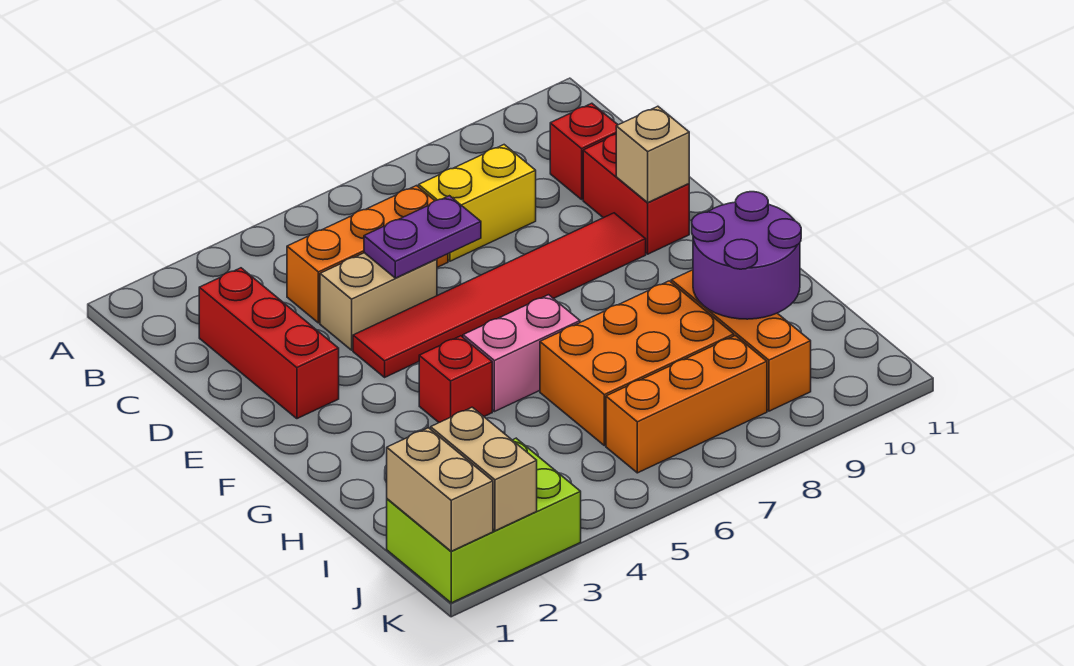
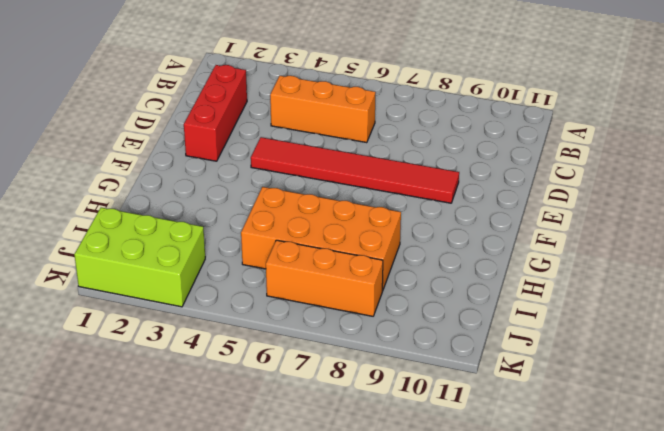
orange 2x4 brick [241,187,401,291] -> orange 2x3 brick [540,281,734,446]
none -> yellow 1x2 brick [419,145,536,261]
none -> red 1x1 brick [550,103,618,199]
none -> tan 1x2 brick [320,253,437,350]

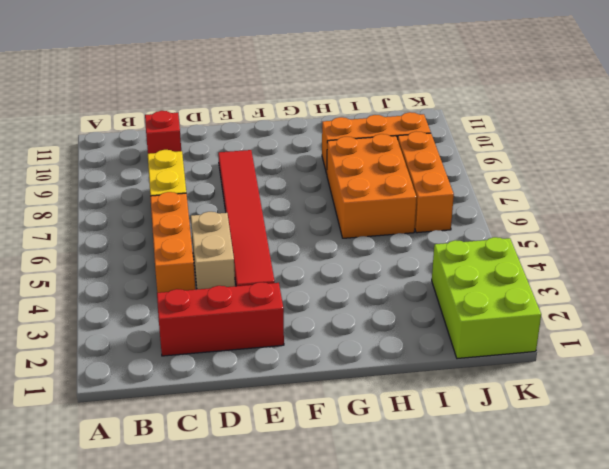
none -> red 1x2 brick [583,134,689,254]
none -> red 1x1 brick [419,336,492,422]
none -> pink 1x2 brick [463,295,580,412]

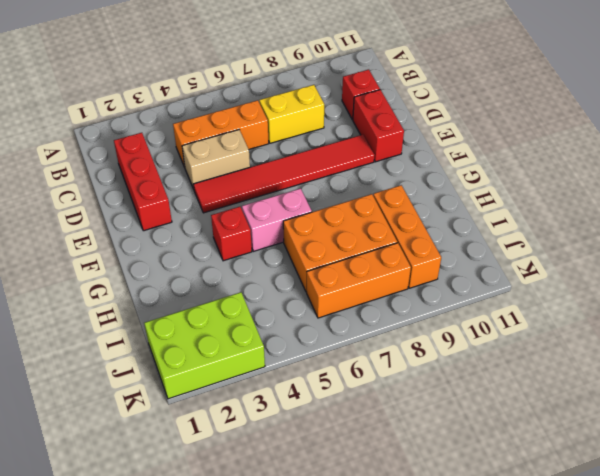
none -> purple 1x2 plate [364,196,481,278]
none -> tan 1x1 brick [616,106,689,202]
none -> purple 2x2 round brick [692,192,801,319]

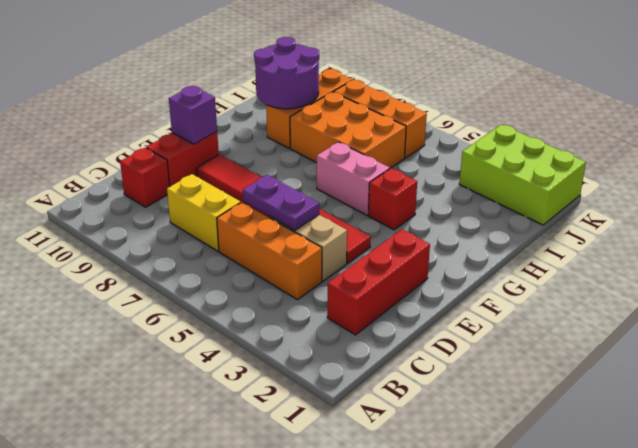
purple 1x1 brick [169,86,217,144] -> tan 1x1 brick [616,106,689,202]
none -> tan 1x2 brick [387,428,493,551]
none -> tan 1x2 brick [431,407,537,531]

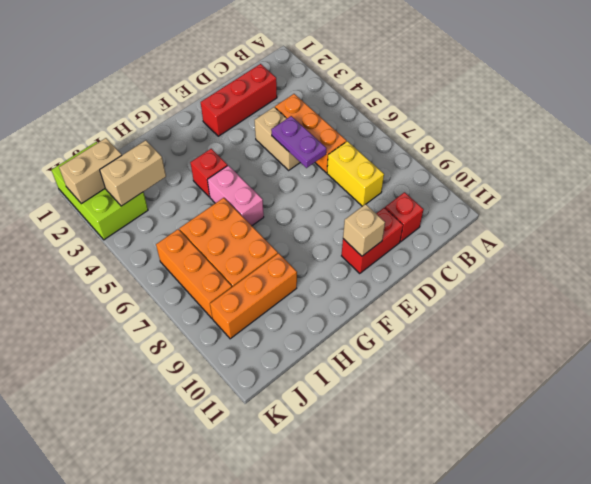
tan 1x2 brick [100,140,166,206] -> tan 1x2 brick moved to [387,428,493,551]
none -> red 1x6 tile [353,213,646,377]
none -> purple 2x2 round brick [692,192,801,319]

